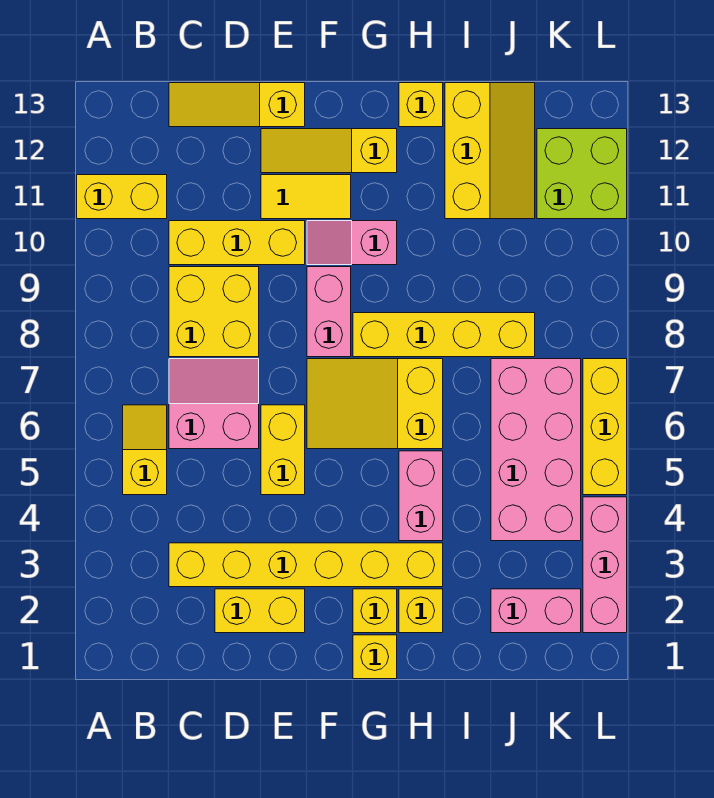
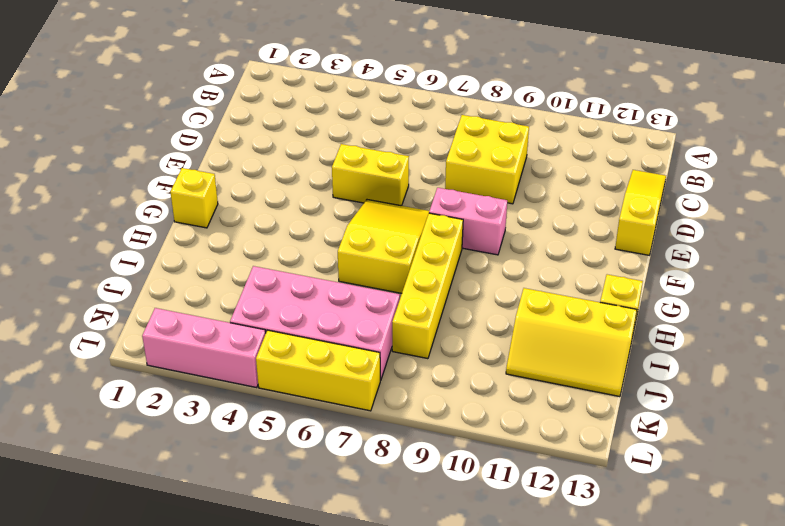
none -> yellow 1x2 brick [77,175,167,219]
none -> yellow 1x2 slope [123,405,167,495]
none -> yellow 1x6 brick [169,543,443,587]

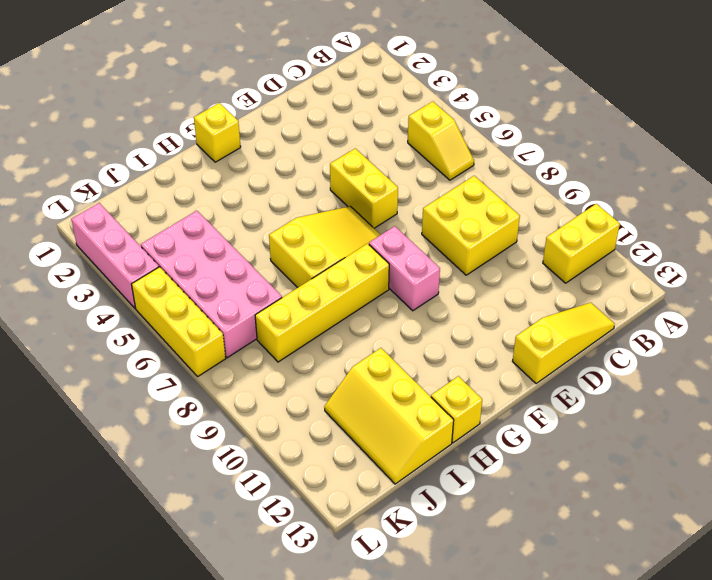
none -> yellow 1x6 brick [169,543,443,587]
none -> pink 2x2 slope [169,359,259,449]
none -> yellow 1x3 brick [169,221,305,265]

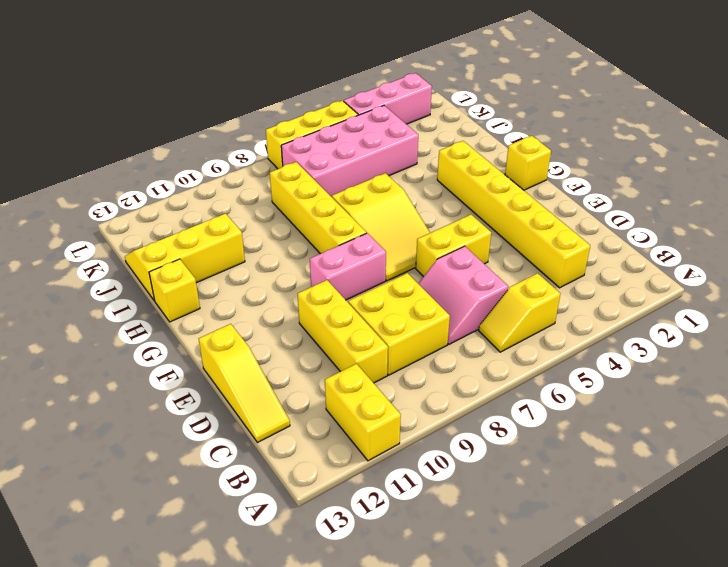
none -> yellow 1x2 brick [215,589,305,633]
none -> yellow 1x2 tile [261,175,351,219]
none -> yellow 1x3 slope [261,129,397,173]

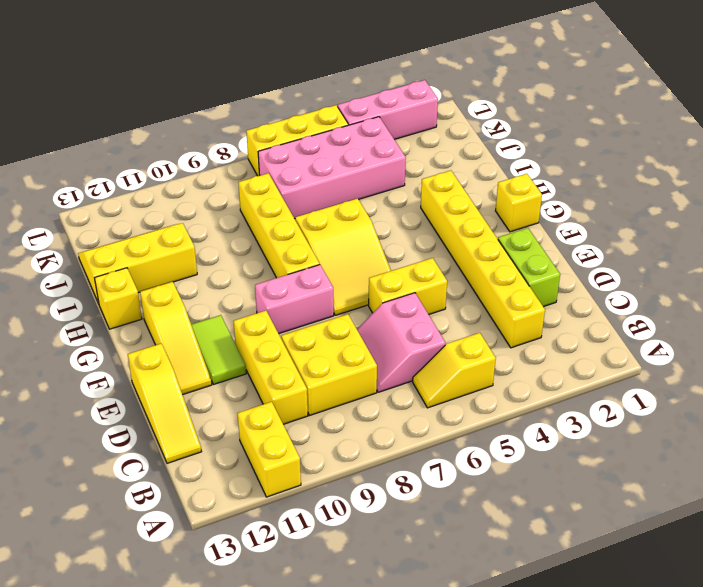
lime 1x2 brick [498,228,560,307] -> yellow 1x2 brick [215,589,305,633]
lime 1x2 tile [191,315,246,385] -> yellow 1x2 tile [261,175,351,219]
none -> pink 1x2 slope [307,221,397,265]
none -> yellow 1x1 brick [353,589,397,633]
none -> yellow 1x1 brick [399,589,443,633]

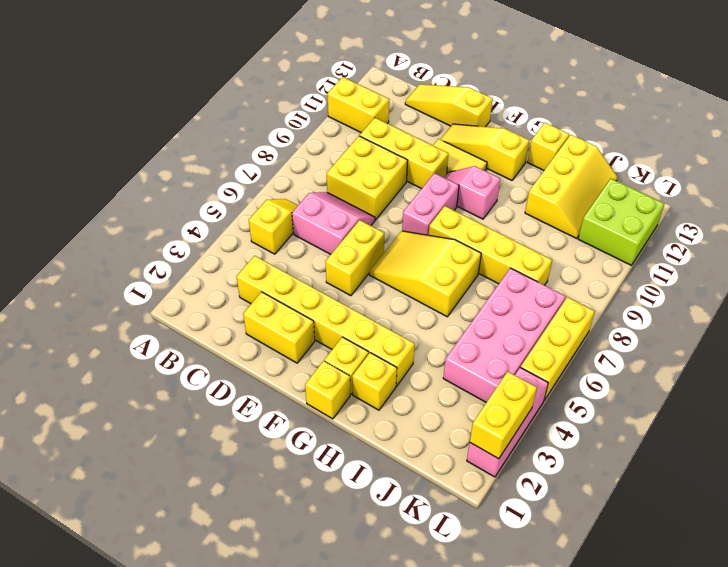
yellow 1x2 brick [470,372,537,459] -> none
none -> pink 1x2 brick [399,451,443,541]
none -> pink 1x2 brick [491,589,581,633]

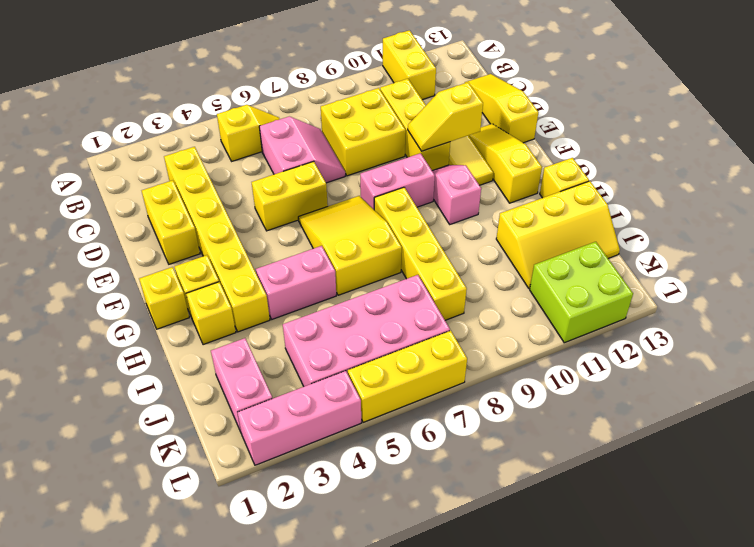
yellow 1x2 slope [408,82,483,151] -> none

